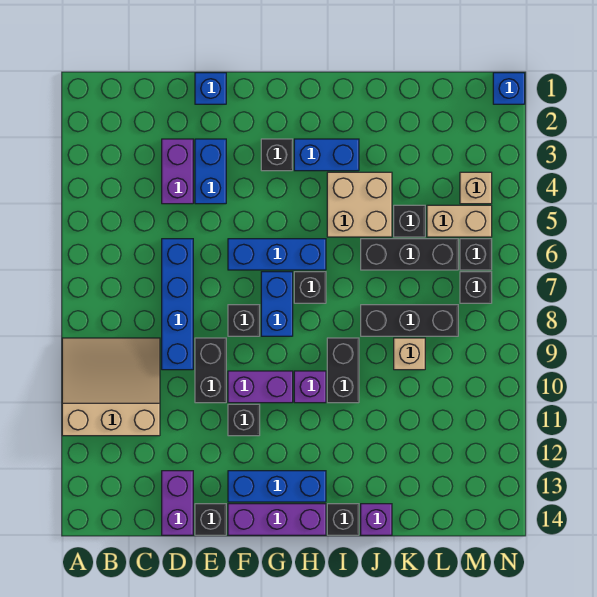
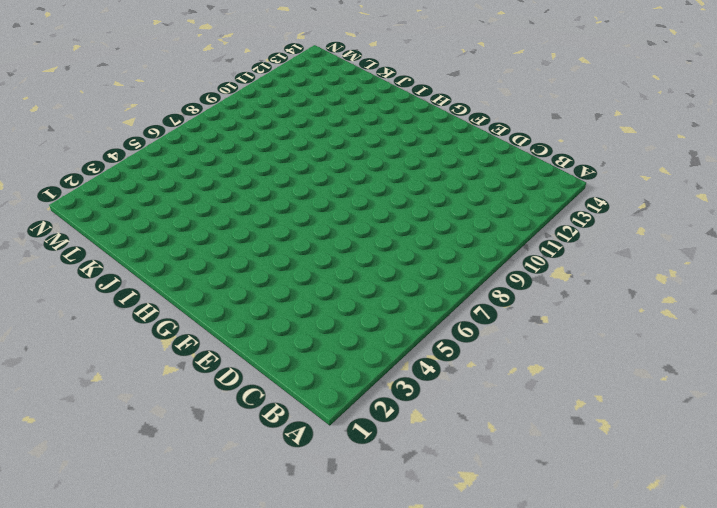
none -> tan 3x3 slope [62,338,160,436]
none -> purple 1x2 brick [162,139,193,204]
none -> blue 1x4 brick [162,239,193,370]
none -> purple 1x2 brick [162,471,193,535]

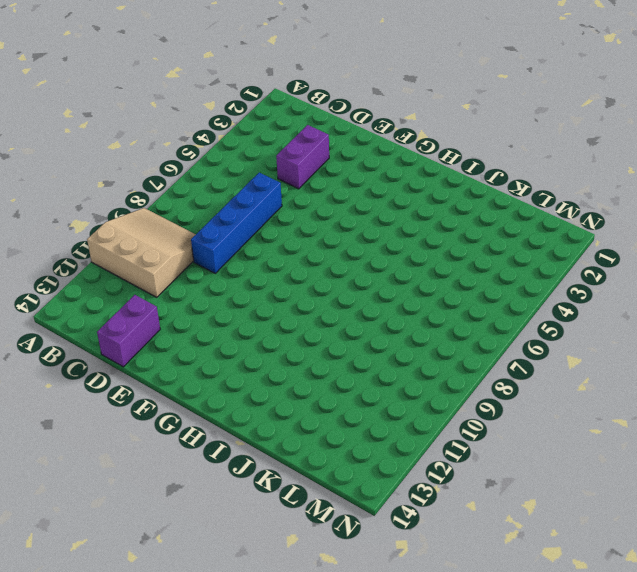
none -> blue 1x1 brick [195,73,226,104]
none -> blue 1x2 brick [195,139,226,204]
none -> black 1x2 brick [195,338,226,403]
none -> black 1x1 brick [195,504,226,535]

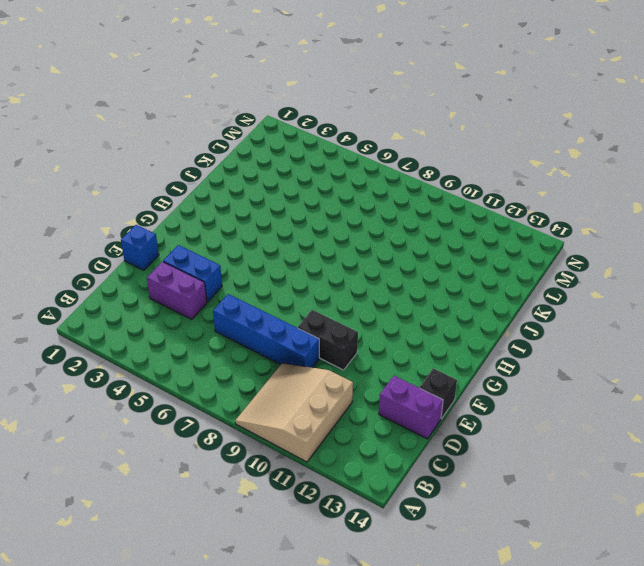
none -> blue 1x3 brick [228,239,326,270]
none -> black 1x1 brick [228,305,260,336]
none -> purple 1x2 brick [228,371,293,403]
none -> black 1x1 brick [228,404,260,436]

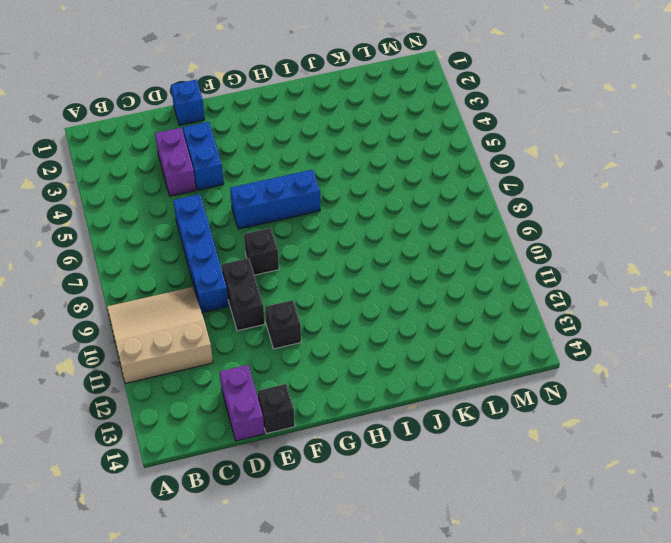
none -> purple 1x2 brick [228,371,293,403]
none -> blue 1x3 brick [228,471,326,502]
none -> purple 1x3 brick [228,504,326,535]
none -> black 1x1 brick [261,139,293,171]

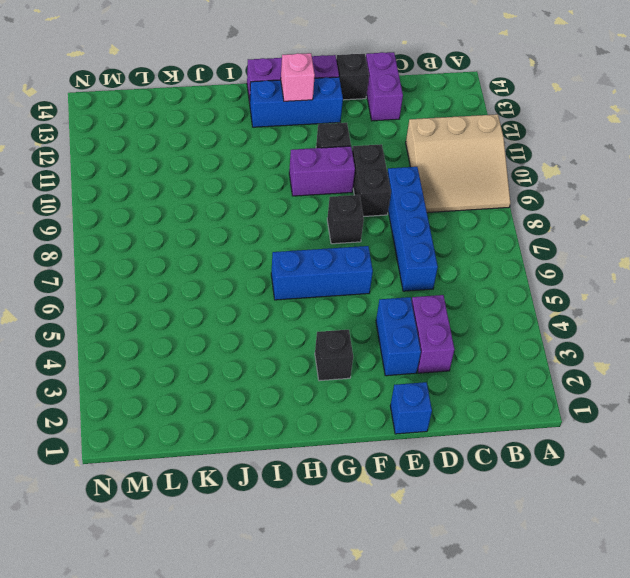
pink 1x1 brick [281,53,315,101] -> none
none -> blue 1x2 brick [261,272,293,336]
none -> blue 1x2 brick [294,139,359,171]
none -> black 1x1 brick [294,272,326,303]
none -> purple 1x1 brick [294,371,326,403]

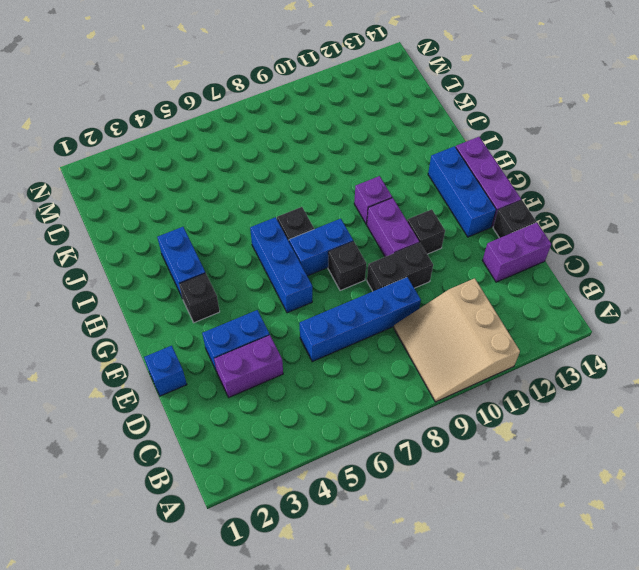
none -> tan 2x2 brick [327,172,392,237]
none -> black 1x2 brick [327,338,359,403]
none -> black 1x1 brick [327,504,359,535]
none -> black 1x3 brick [361,239,458,270]

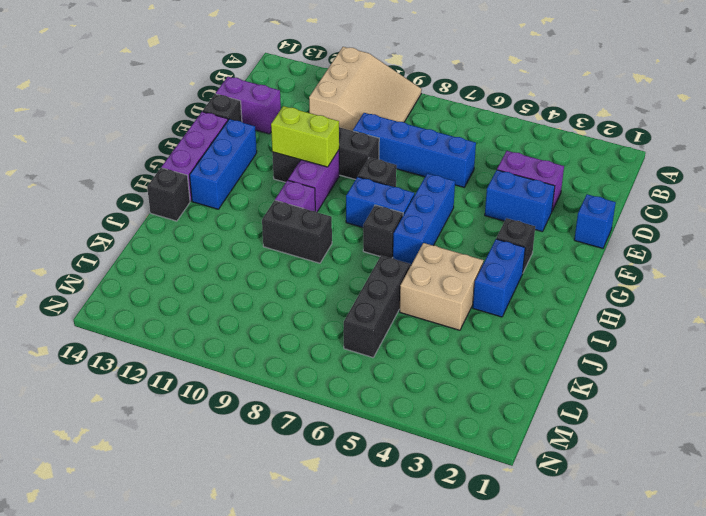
lime 1x2 brick [271,106,339,167] -> none
none -> black 1x3 brick [361,305,458,336]
none -> purple 1x1 brick [361,504,392,535]
none -> black 1x1 brick [394,205,425,237]
none -> tan 1x1 brick [394,338,425,370]

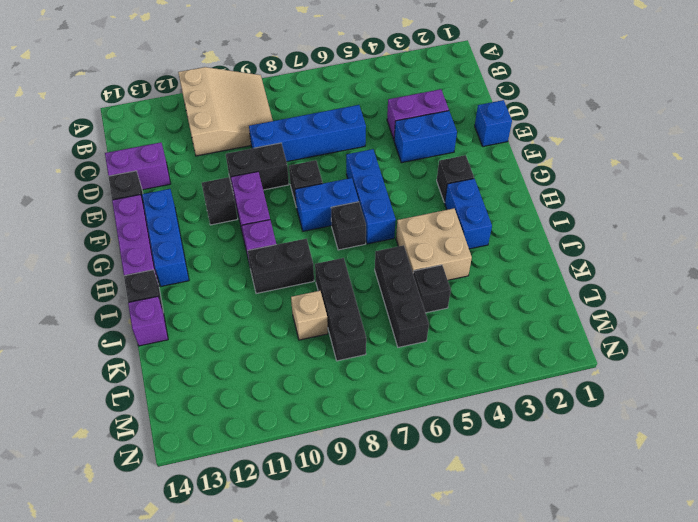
none -> tan 1x2 brick [427,205,492,237]
none -> tan 1x1 brick [460,172,492,204]
none -> black 1x1 brick [460,239,492,270]
none -> black 1x1 brick [460,272,492,303]

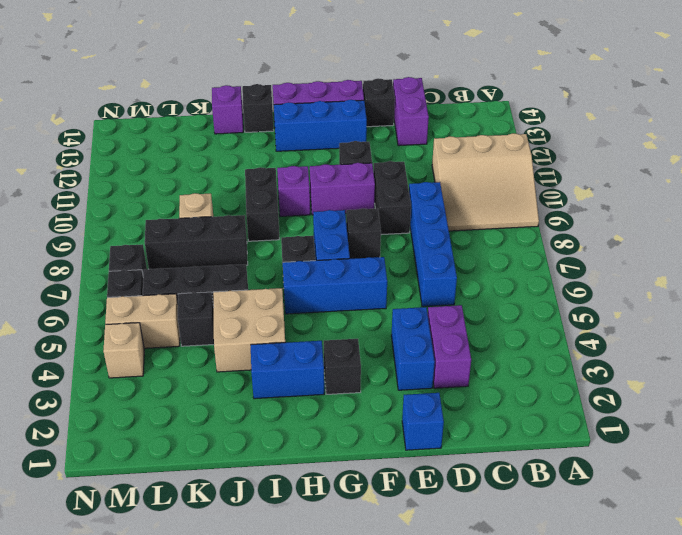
none -> blue 1x1 brick [493,73,525,104]

